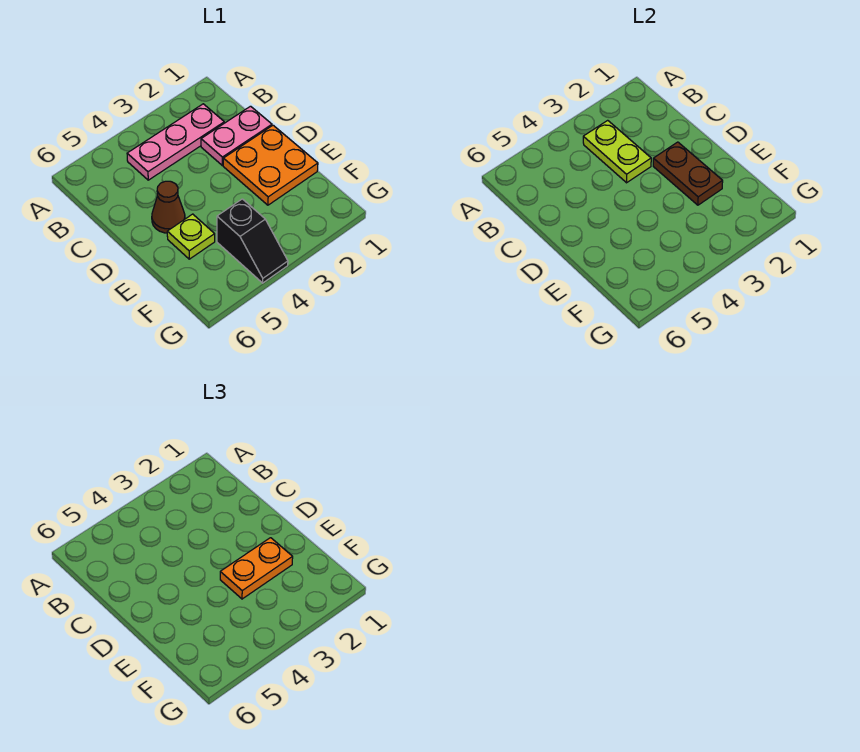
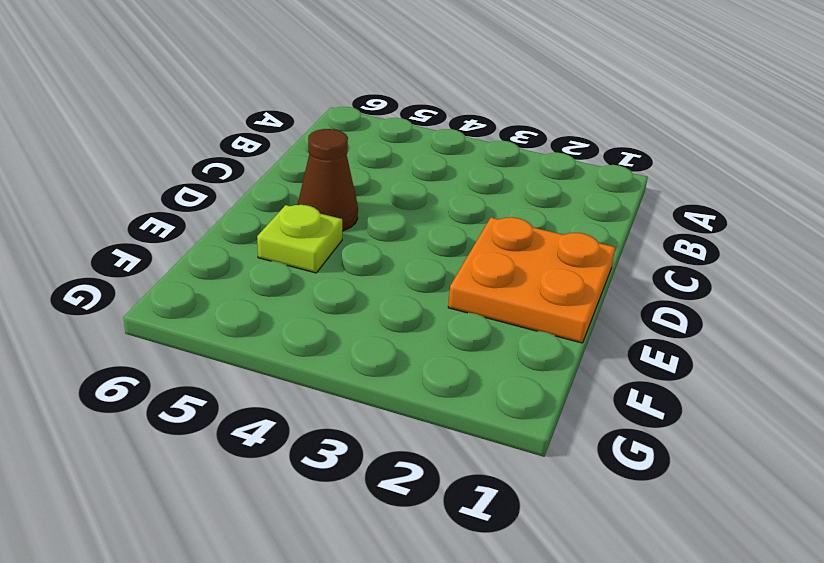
none -> pink 1x3 plate [127,104,224,180]
none -> pink 1x2 plate [201,106,272,165]

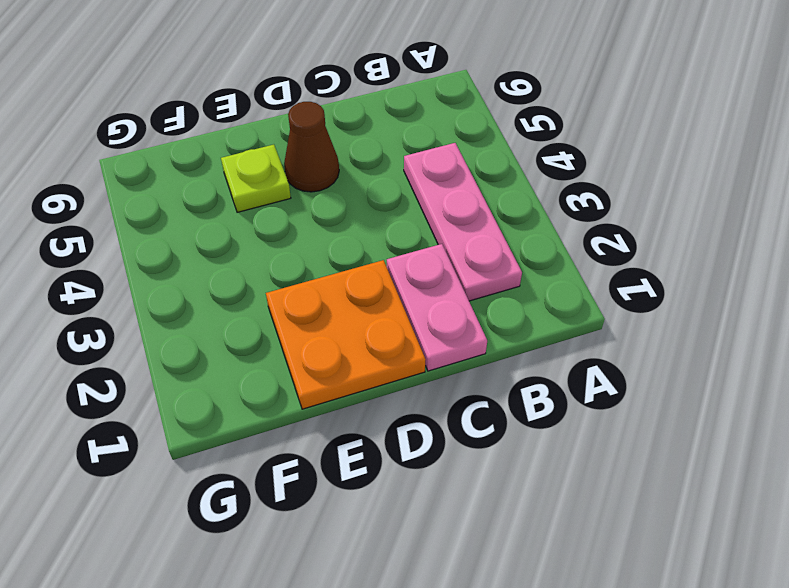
none -> black 1x2 slope [217,199,288,283]
none -> lime 1x2 plate [583,120,651,183]

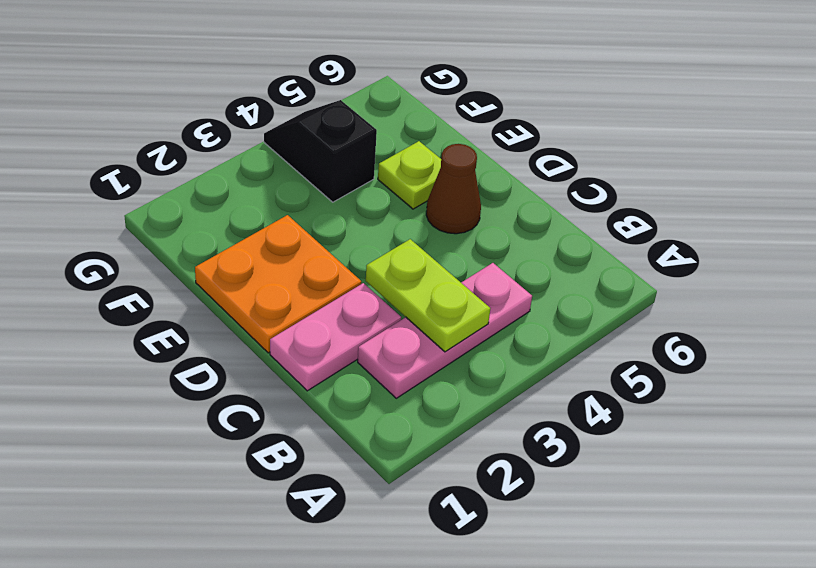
none -> brown 1x2 plate [653,142,723,205]
none -> orange 1x2 plate [220,538,293,599]

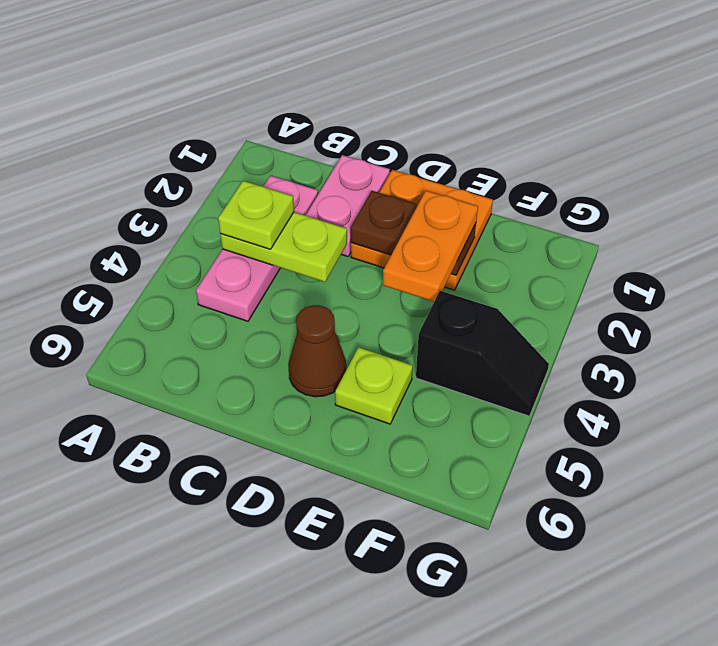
lime 1x1 plate [218,181,294,249] -> none

